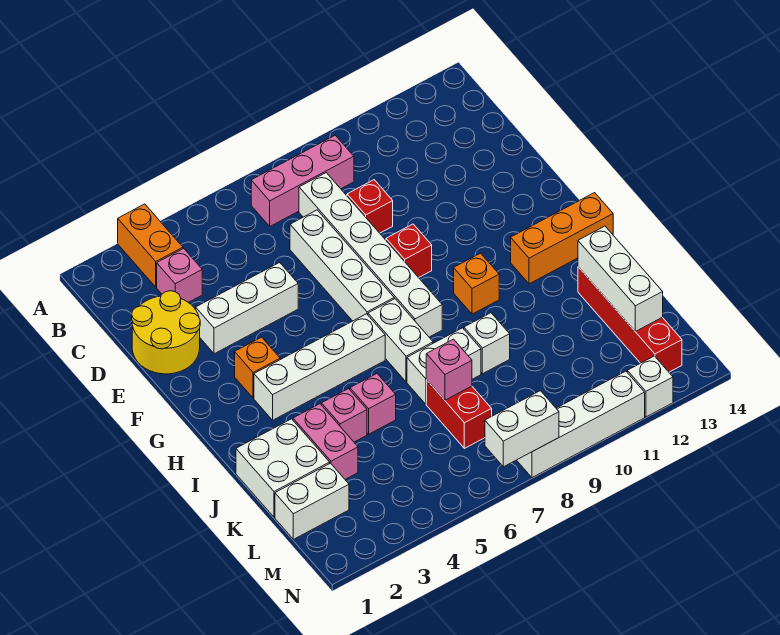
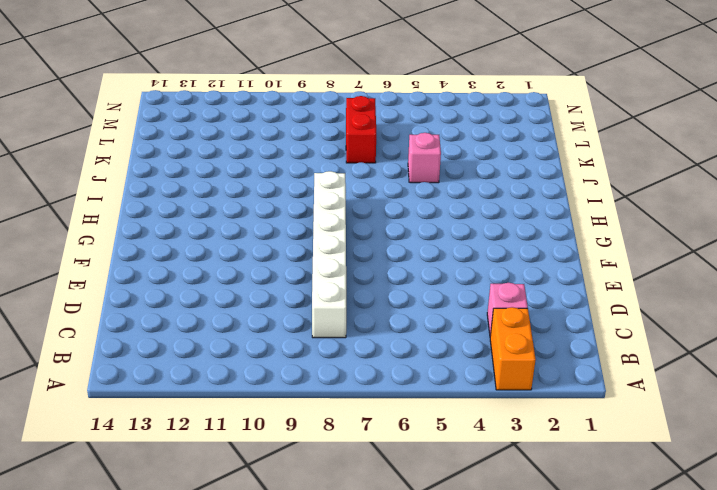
none -> pink 1x3 brick [251,135,354,226]
none -> yellow 2x2 round brick [132,291,200,374]
none -> white 1x4 brick [290,210,394,321]

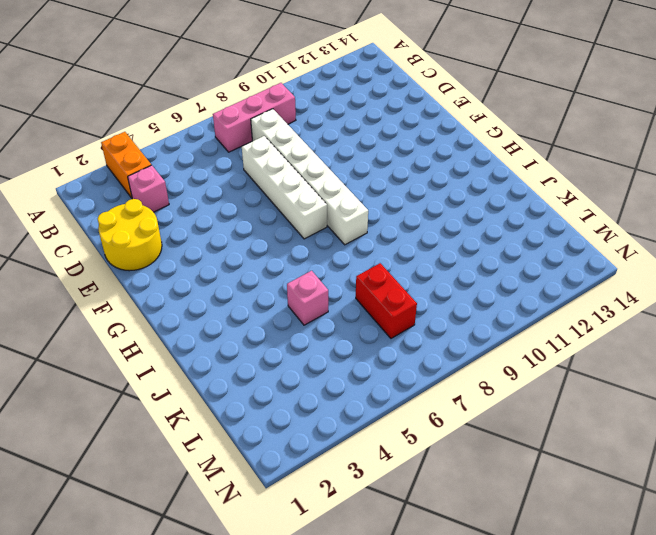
none -> red 1x1 brick [347,180,393,233]
none -> white 1x3 brick [196,262,298,354]
none -> red 1x1 brick [386,224,432,278]

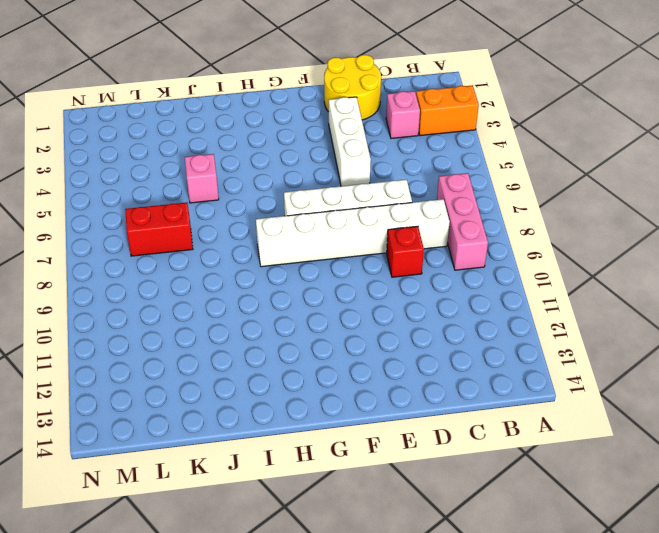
none -> red 1x1 brick [386,224,432,278]
none -> orange 1x1 brick [235,337,280,398]
none -> white 1x4 brick [254,314,385,420]

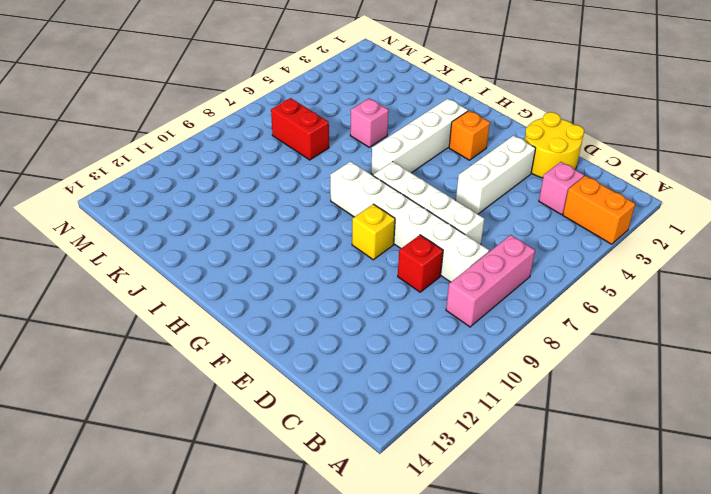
yellow 1x1 brick [352,204,395,260] -> red 1x1 brick [386,224,432,278]
none -> white 1x2 brick [368,299,433,382]
none -> orange 1x1 brick [454,253,499,314]
none -> orange 1x3 brick [511,193,613,284]

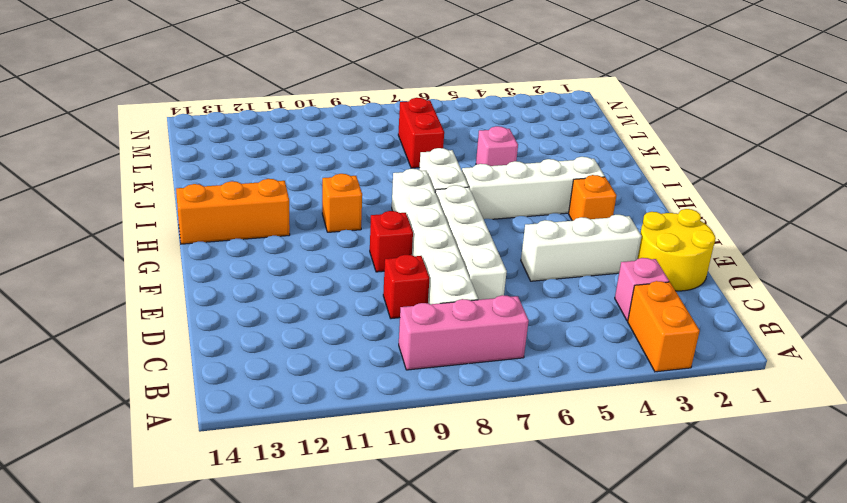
none -> white 2x2 brick [236,419,330,517]
none -> pink 1x2 brick [293,404,358,479]
none -> pink 1x1 brick [321,389,367,442]

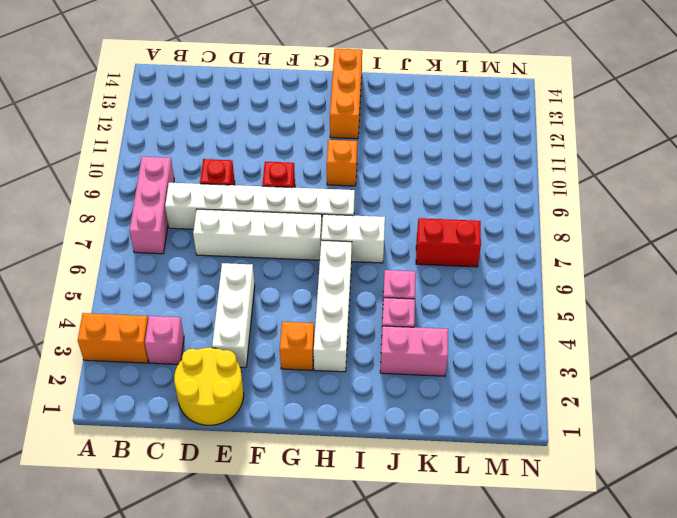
none -> white 2x2 brick [236,419,330,517]
none -> white 1x2 brick [407,328,481,404]
none -> white 1x1 brick [464,313,510,374]

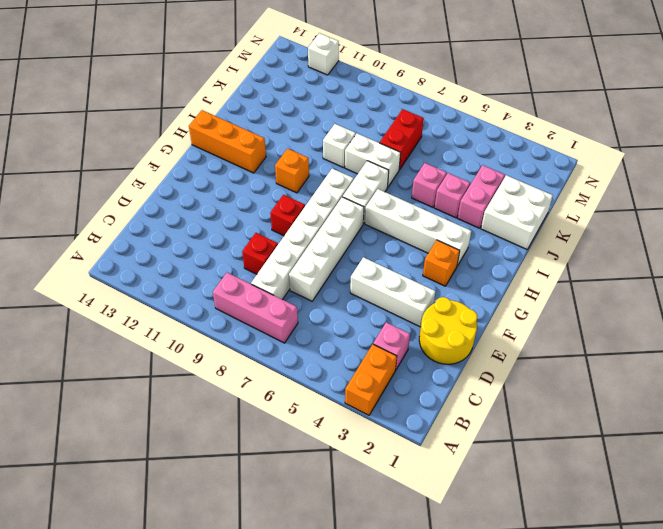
none -> red 1x4 brick [578,267,682,372]
none -> white 1x2 brick [275,463,349,539]
none -> white 1x4 brick [517,371,645,478]

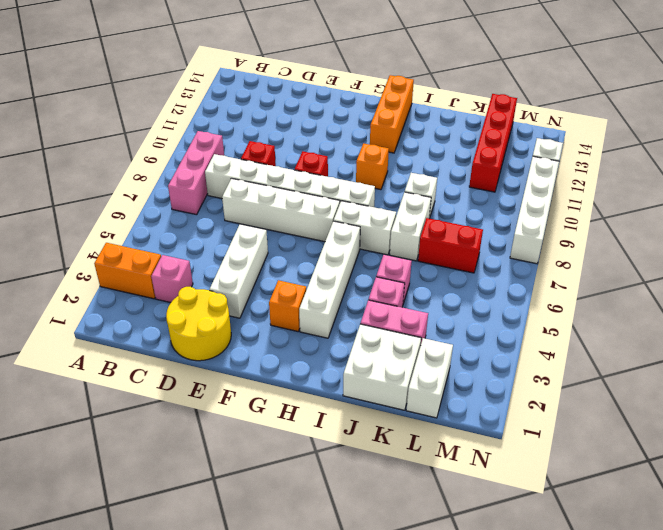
red 1x4 brick [469,94,517,192] -> red 1x4 brick turned to [578,267,682,372]
none -> white 1x3 brick [578,226,663,331]
none -> pink 1x1 brick [426,339,472,400]
none -> white 1x2 brick [485,391,559,467]

